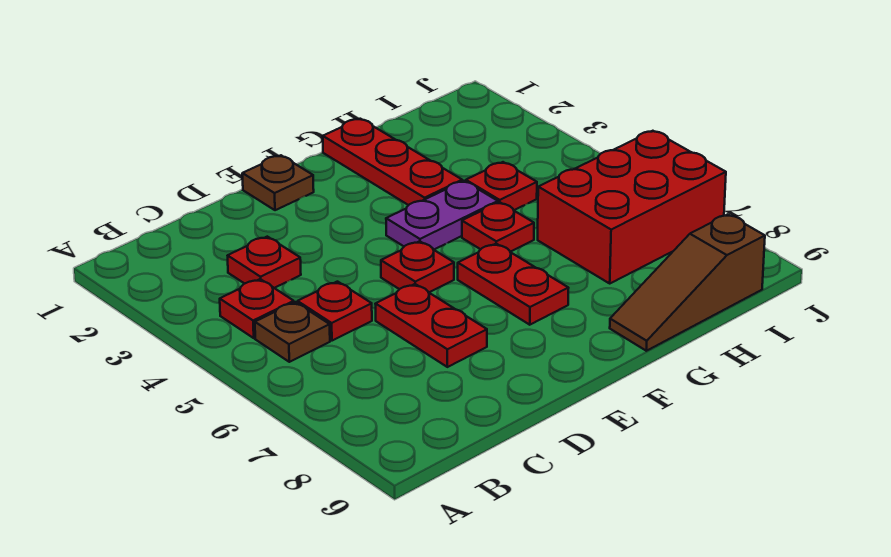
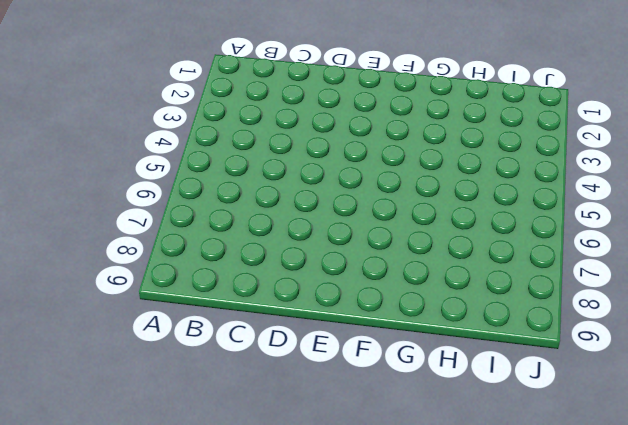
none -> red 1x1 plate [220,279,294,338]
none -> brown 1x1 plate [255,302,330,362]
none -> red 1x1 plate [228,237,301,288]

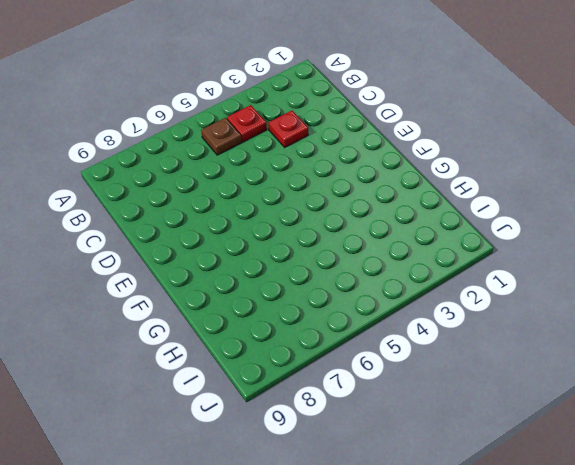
none -> red 1x1 plate [298,282,372,341]
none -> red 1x2 plate [376,284,487,367]
none -> brown 1x1 plate [242,155,314,210]

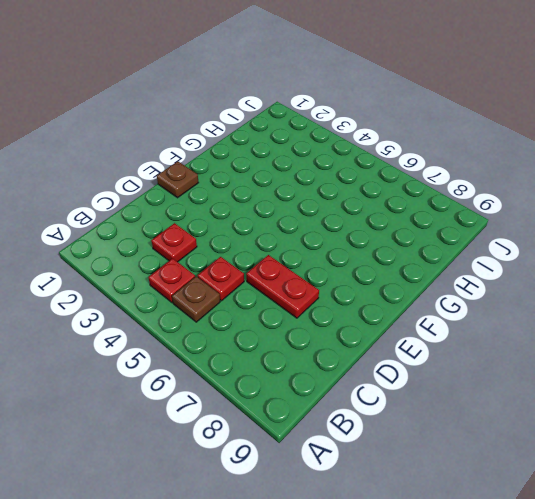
none -> red 1x1 plate [381,241,454,292]
none -> purple 1x2 plate [386,181,498,250]
none -> red 1x2 plate [458,244,568,325]

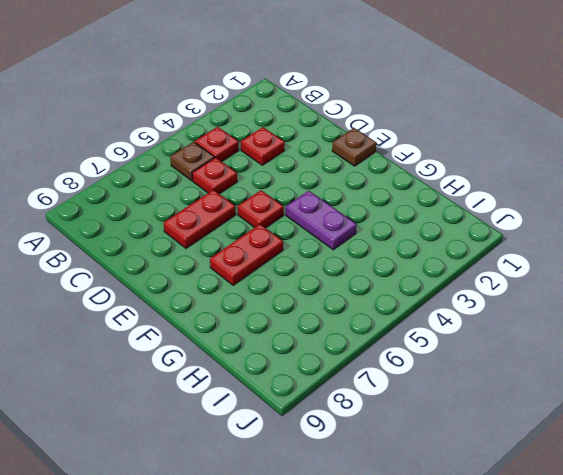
none -> red 1x3 plate [323,119,462,205]
none -> red 1x1 plate [462,202,534,252]
none -> brown 1x3 slope [610,214,765,351]

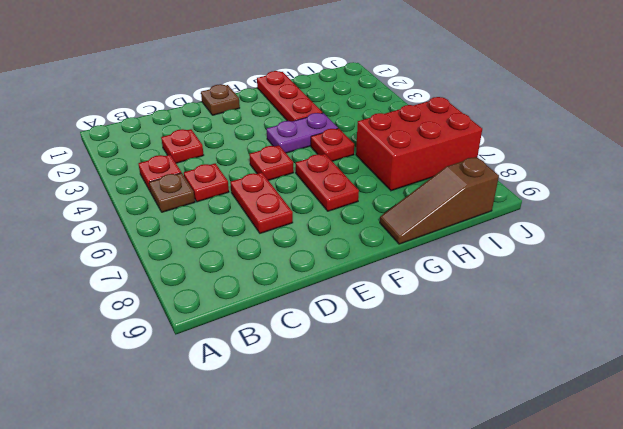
none -> red 1x1 plate [466,162,537,210]

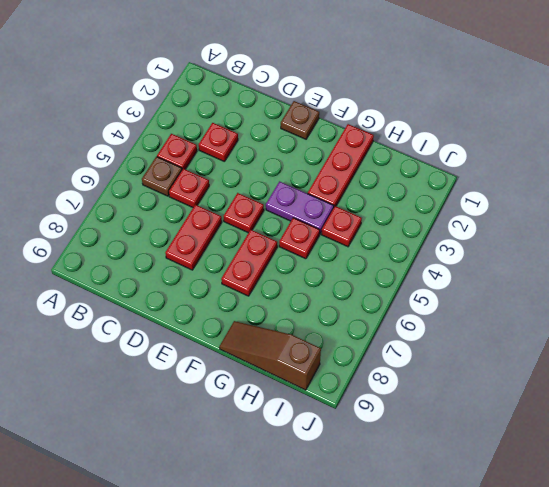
none -> red 2x3 brick [538,131,726,283]

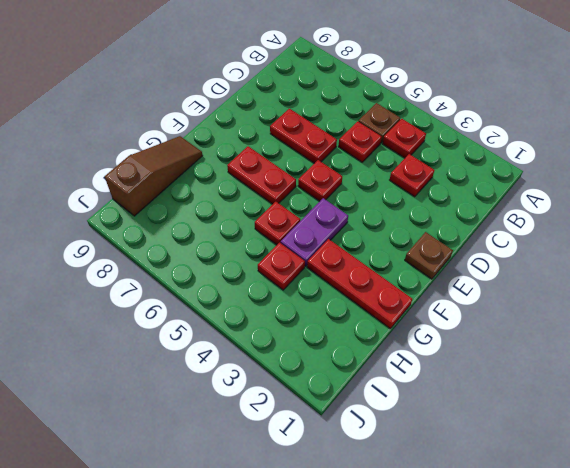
none -> red 2x3 brick [538,131,726,283]

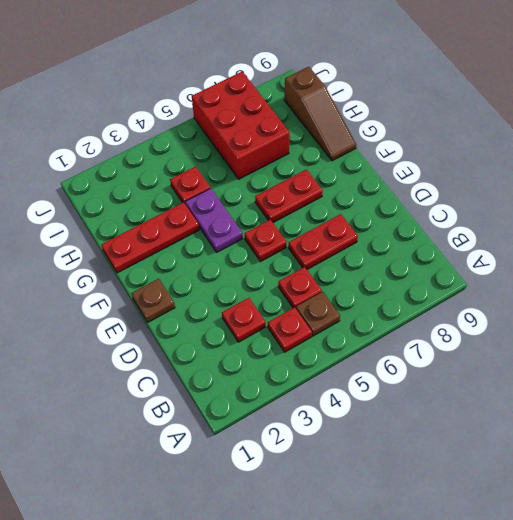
none -> red 1x1 plate [462,202,534,252]

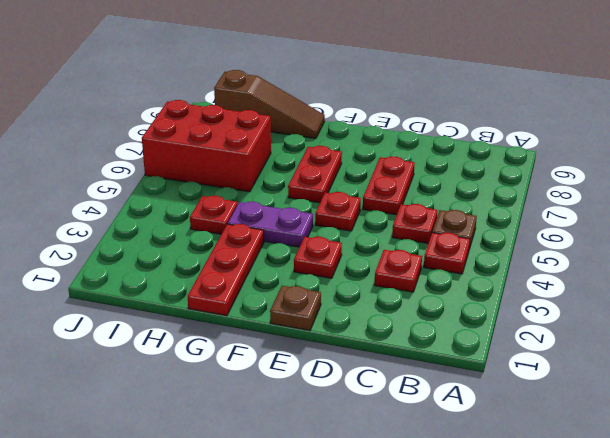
red 1x1 plate [294,237,342,278] -> red 1x1 plate moved to [462,202,534,252]

